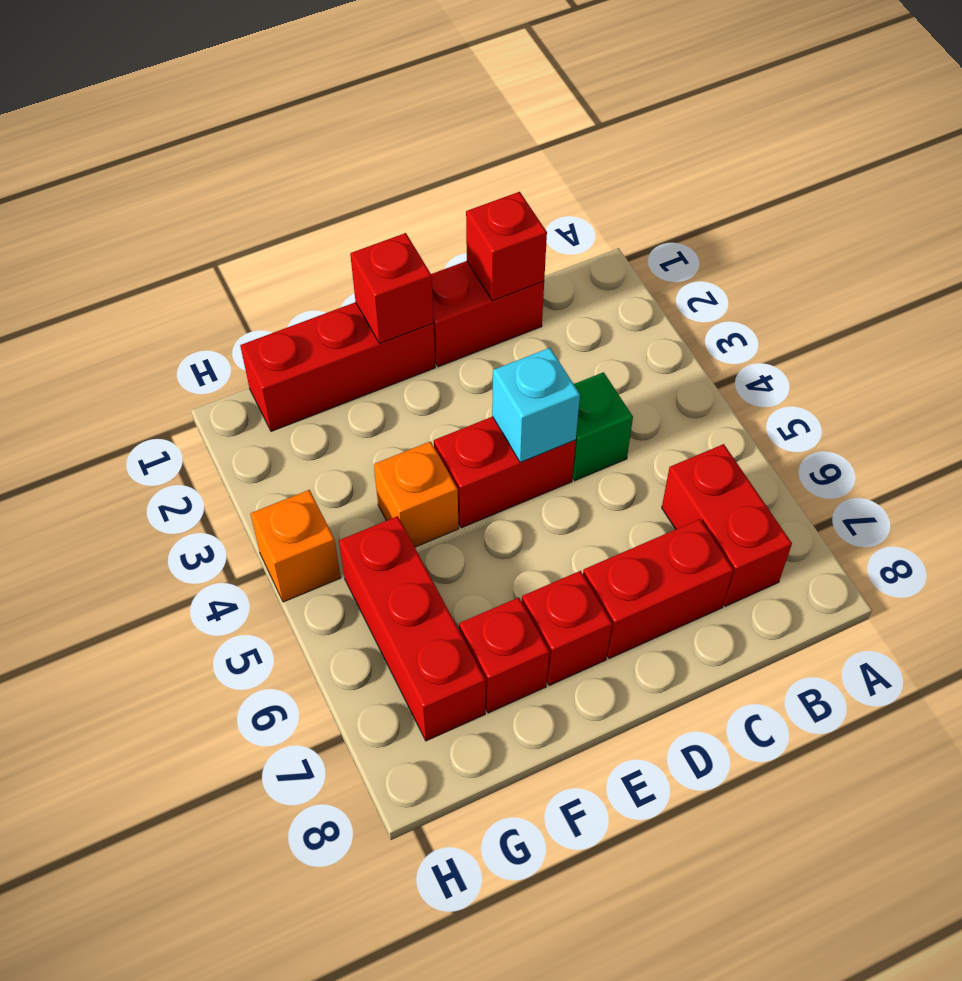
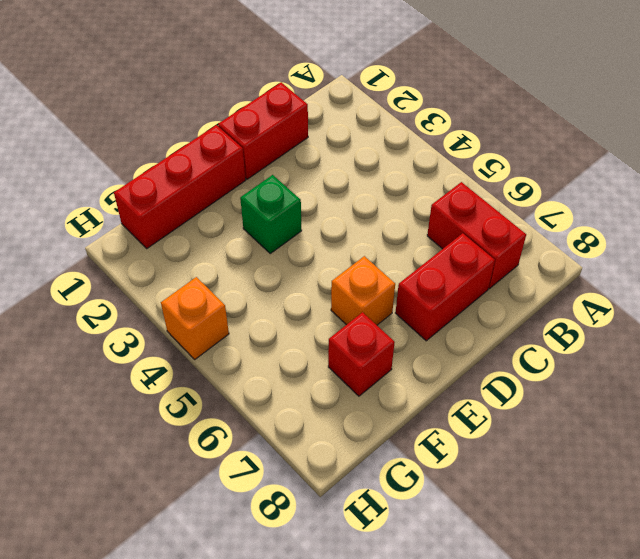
green 1x1 brick [240,175,302,253] -> green 1x1 brick moved to [572,372,633,481]
orange 1x1 brick [331,256,395,325] -> orange 1x1 brick moved to [374,441,459,547]
none -> red 1x2 brick [434,417,576,528]
none -> red 1x1 brick [522,571,612,685]
none -> red 1x3 brick [339,516,485,741]

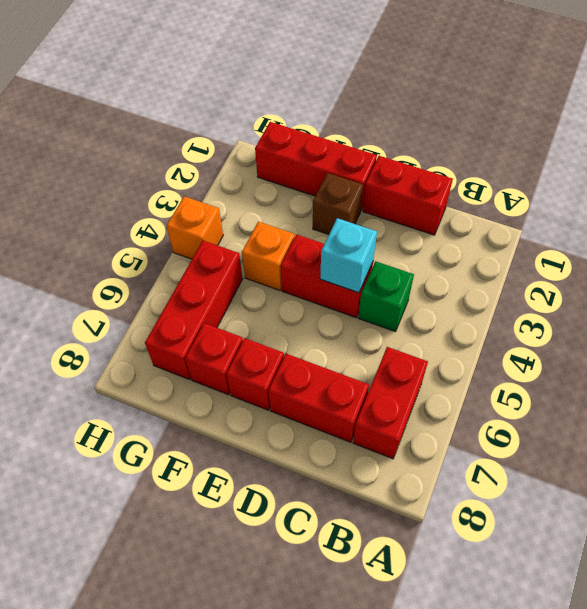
brown 1x1 brick [313,173,363,234] -> none
none -> red 1x1 brick [466,192,547,301]
none -> red 1x1 brick [350,233,433,344]

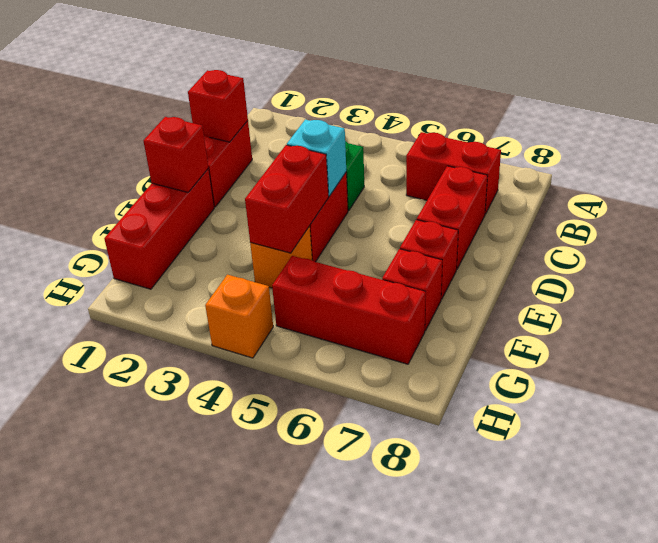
red 1x2 brick [245,145,329,253] -> none

